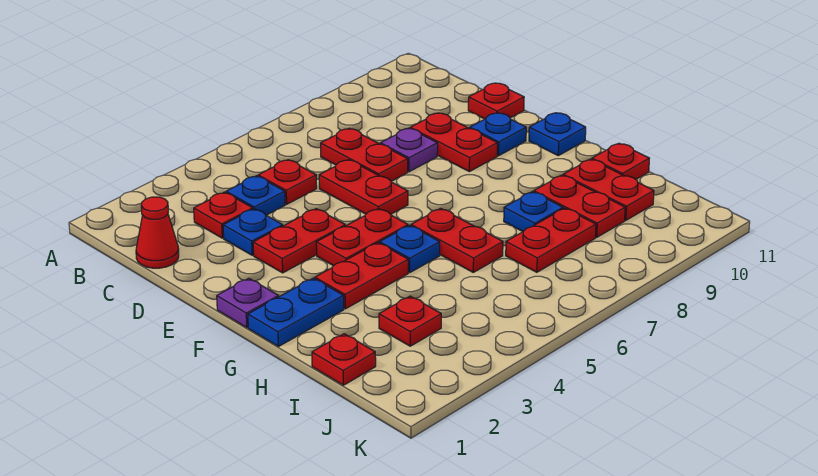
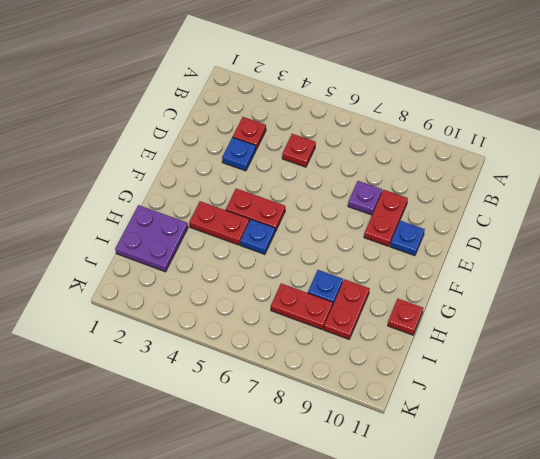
purple 2x2 plate [115,205,188,272] -> red 1x1 plate [312,334,376,385]
none -> red 1x1 cone [136,197,179,268]
none -> blue 1x1 plate [226,176,285,215]
none -> red 1x2 plate [321,128,408,181]

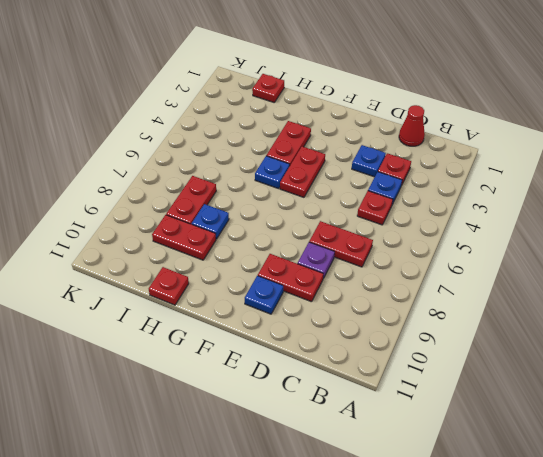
none -> red 1x2 plate [319,160,408,214]
none -> red 1x1 plate [468,83,524,119]
none -> red 1x2 plate [253,209,345,273]

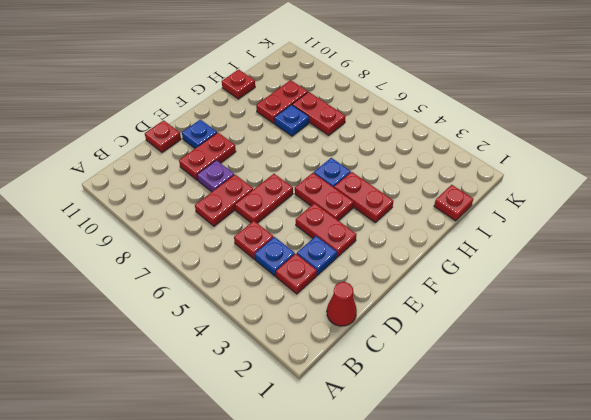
none -> purple 1x1 plate [217,278,279,328]
none -> blue 1x1 plate [529,113,586,156]
none -> blue 1x2 plate [248,278,344,347]

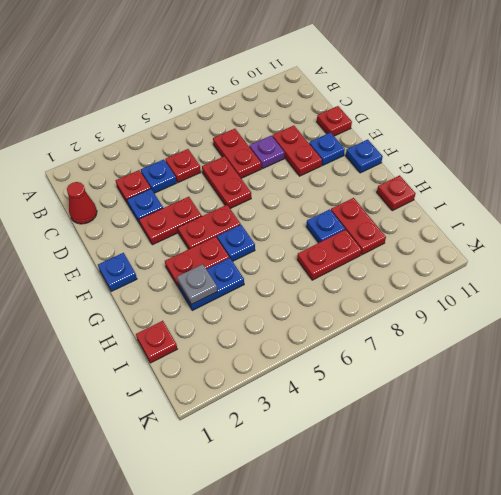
blue 1x1 plate [98,253,137,292] -> purple 1x1 plate [217,278,279,328]
blue 1x2 plate [178,258,244,310] -> blue 1x2 plate moved to [248,278,344,347]
grey 1x1 plate [177,264,217,305] -> none
none -> red 1x2 plate [411,208,503,272]
none -> red 1x2 plate [563,159,654,220]
none -> red 1x1 plate [379,296,441,346]

